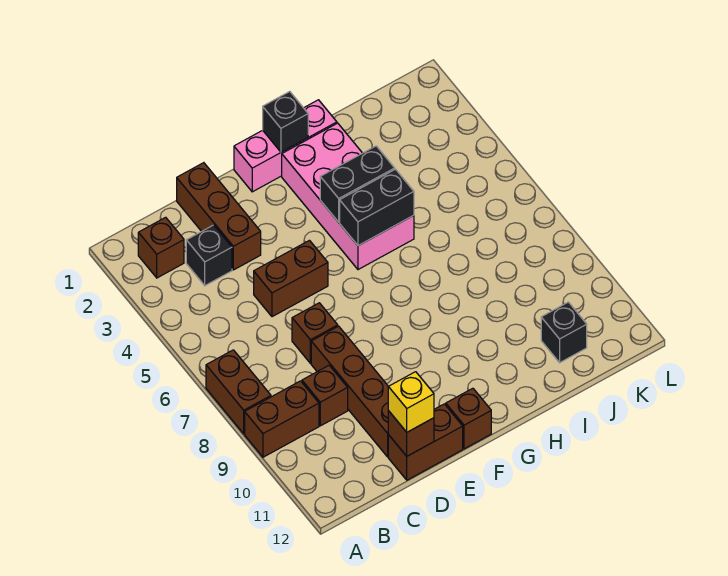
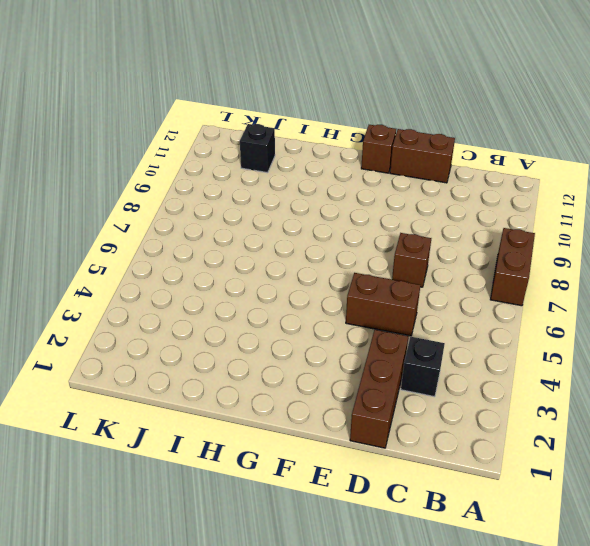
none -> brown 1x2 brick [245,381,319,457]
none -> brown 1x1 brick [138,217,184,278]
none -> brown 1x1 brick [302,365,348,426]

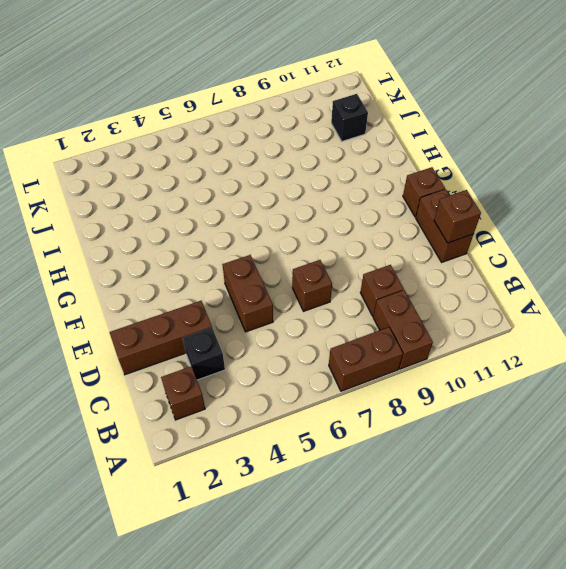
none -> brown 1x4 brick [311,326,388,457]
none -> pink 1x3 brick [234,100,337,192]
none -> pink 2x4 brick [282,123,414,270]

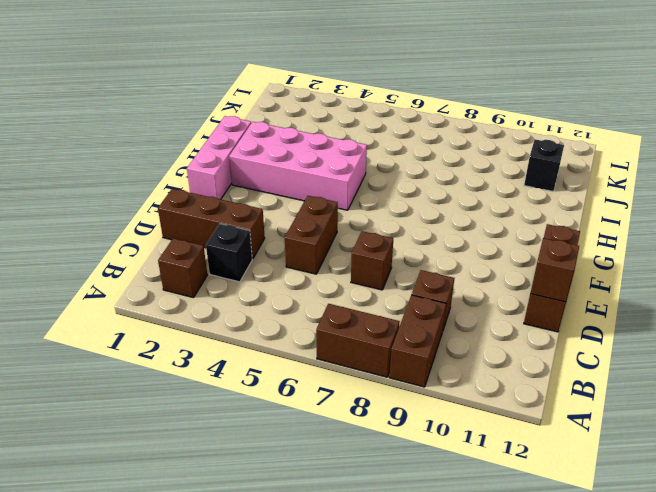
none -> brown 1x4 brick [311,326,388,457]
none -> black 1x1 brick [263,92,308,152]
none -> black 1x2 brick [320,146,395,222]

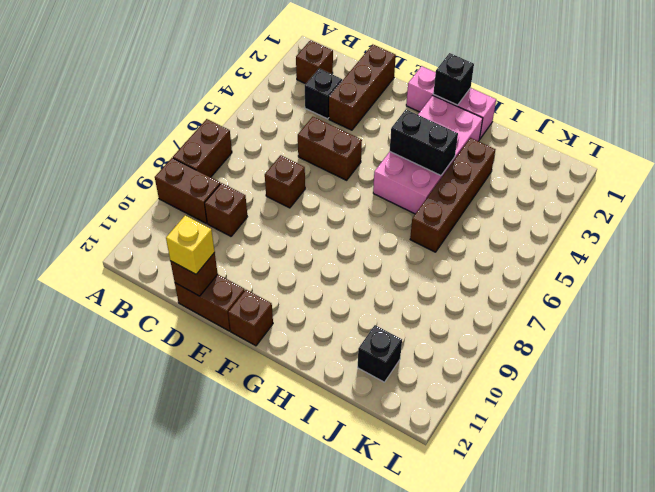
brown 1x4 brick [410,138,495,252] -> brown 1x4 brick moved to [311,326,388,457]
none -> black 1x2 brick [340,169,414,246]

